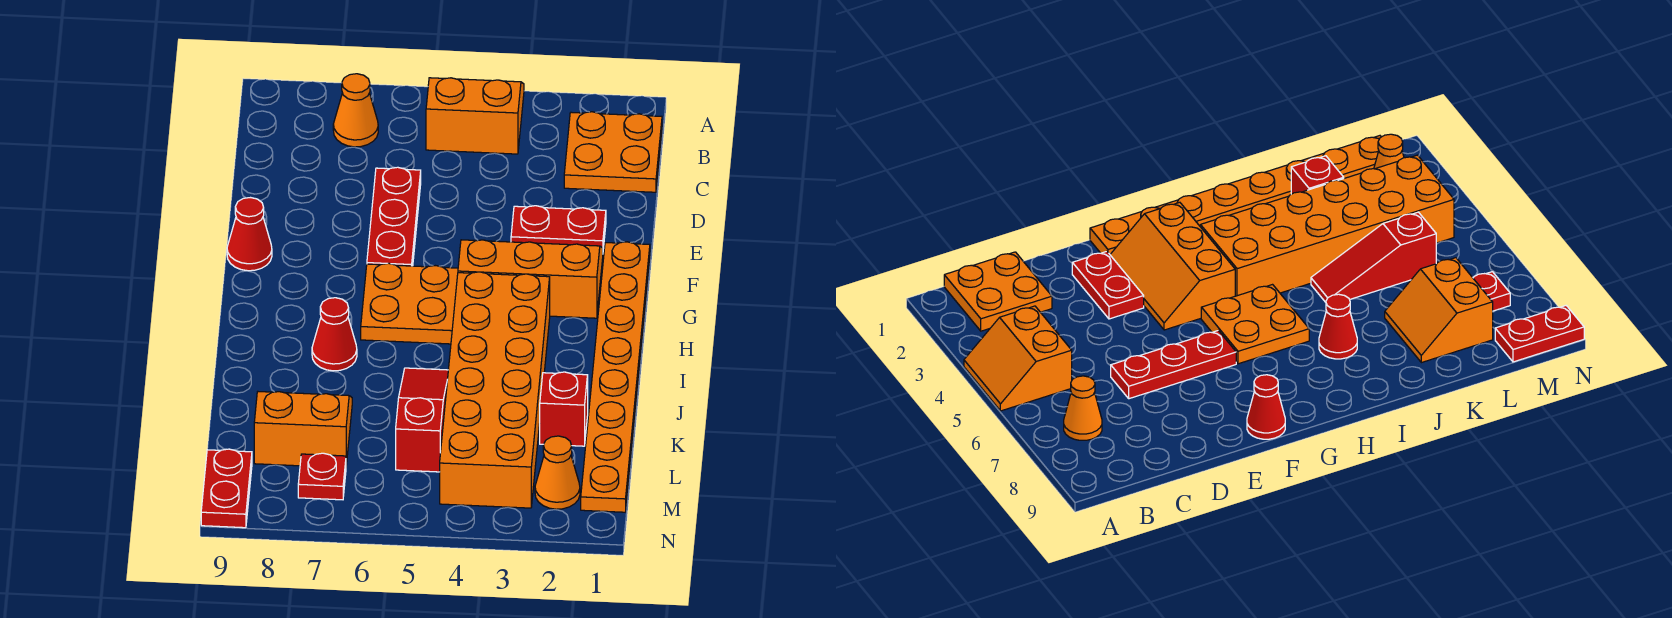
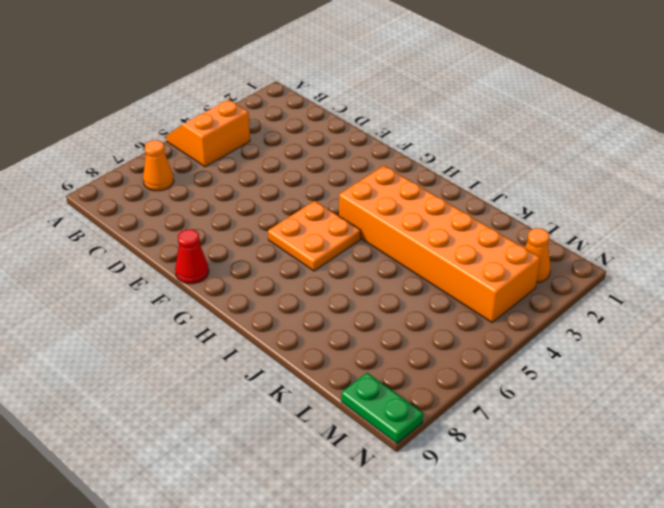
green 1x2 plate [341,373,423,443] -> red 1x2 plate [201,449,252,528]
none -> orange 2x2 plate [564,112,662,192]
none -> red 1x3 plate [367,167,421,266]
none -> red 1x2 plate [511,206,606,249]

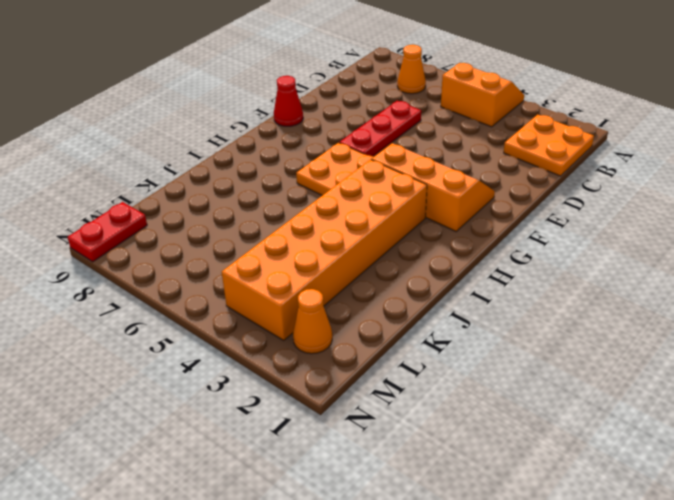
none -> red 1x2 plate [511,206,606,249]
none -> orange 1x8 plate [581,242,650,512]
none -> red 1x1 cone [312,298,357,371]

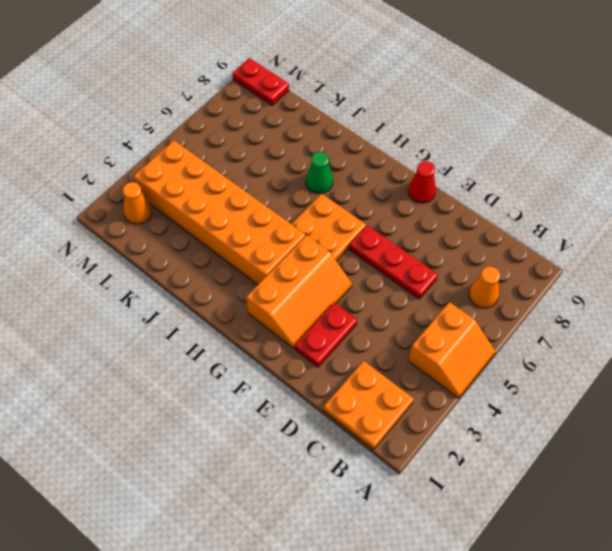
green 1x1 cone [306,152,333,194] -> red 1x1 cone [312,298,357,371]
none -> orange 1x8 plate [581,242,650,512]
none -> red 1x3 slope [396,368,448,472]
none -> red 1x1 brick [540,372,588,446]

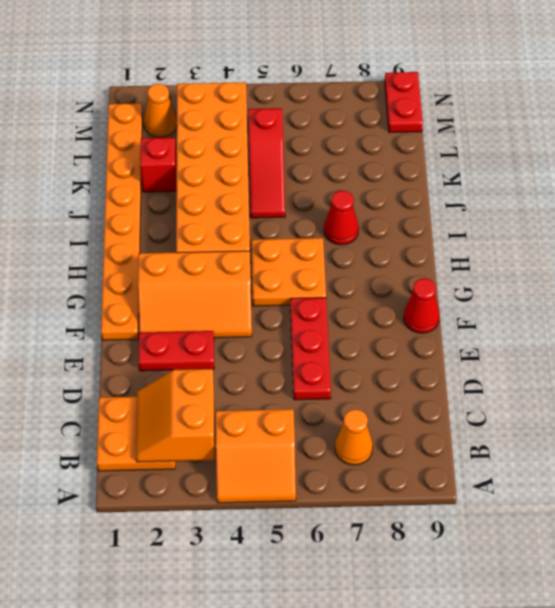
orange 2x2 slope [136,369,215,462] -> orange 2x2 slope turned to [254,392,352,466]
none -> red 1x1 plate [298,453,346,500]

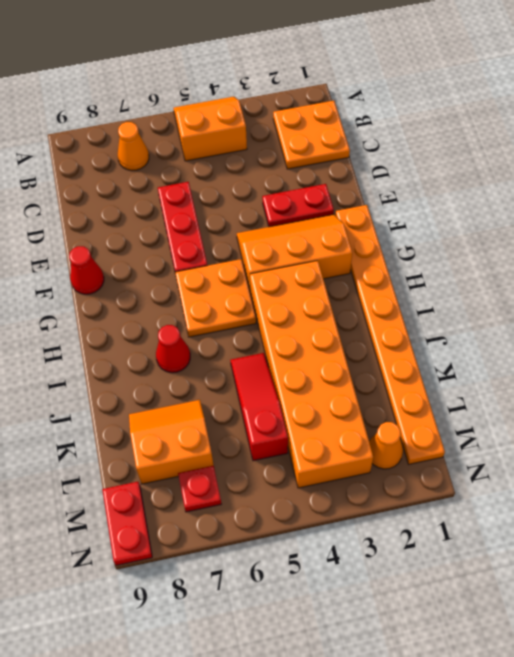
none -> red 1x1 brick [540,372,588,446]

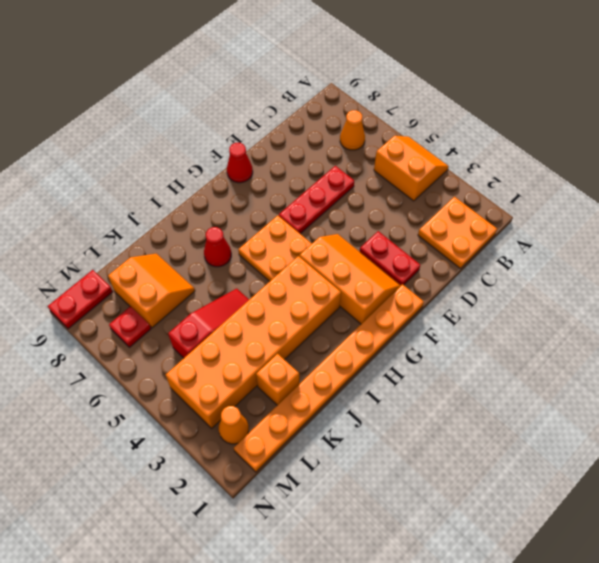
orange 1x1 brick [256,354,299,405] -> red 1x1 brick [540,372,588,446]

